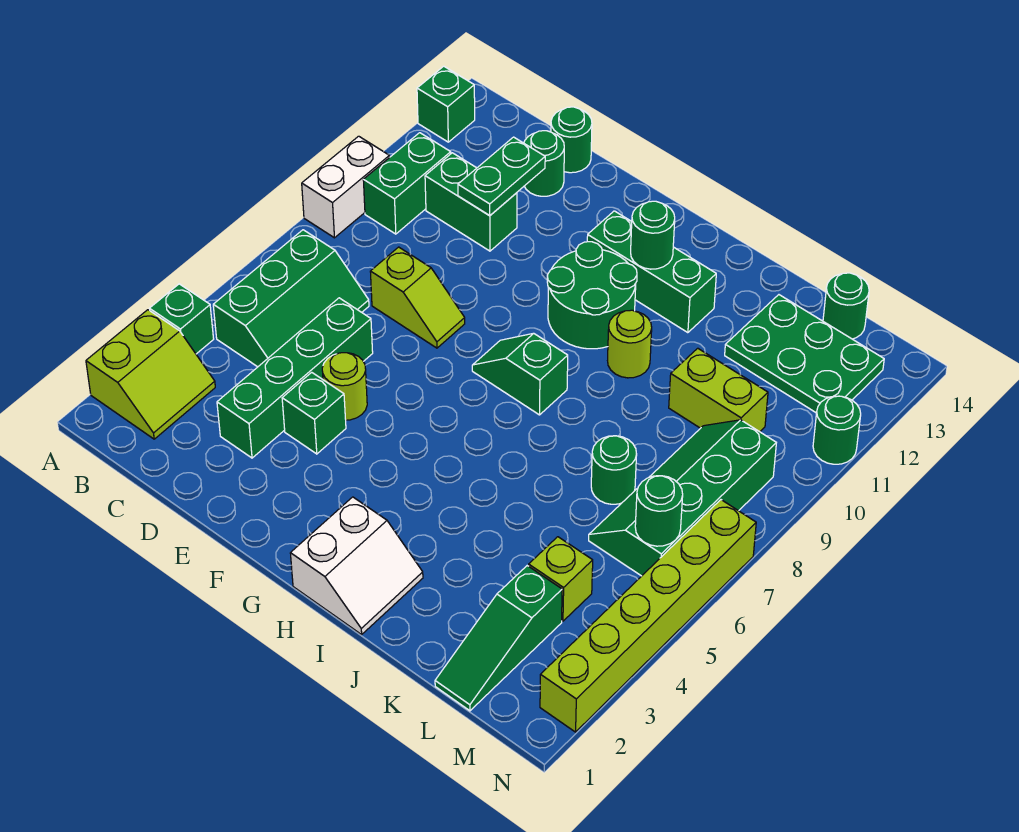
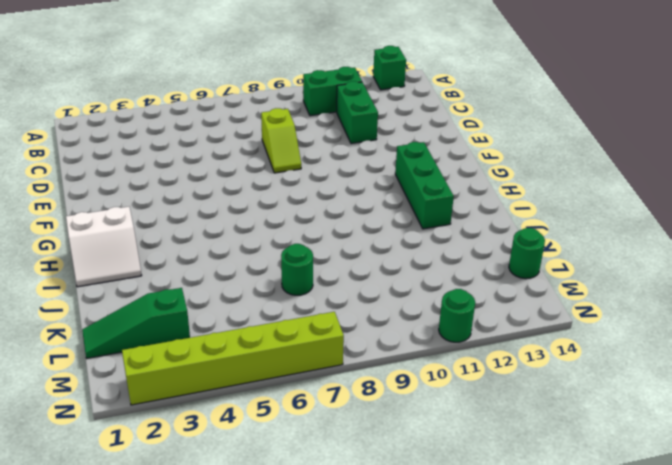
none -> lime 2x2 slope [86,310,215,439]
none -> green 1x1 brick [149,284,214,354]
none -> white 1x2 brick [302,136,390,238]
none -> green 2x3 slope [213,230,369,367]

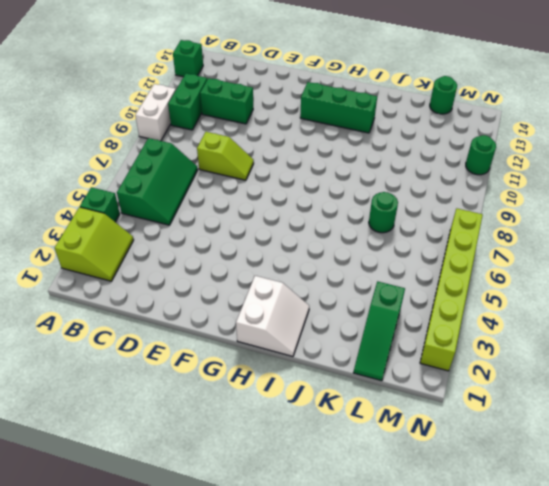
none -> green 1x4 brick [217,298,373,458]
none -> green 1x1 round brick [524,131,564,196]
none -> green 1x1 round brick [551,107,592,173]
none -> green 1x1 brick [282,372,346,454]

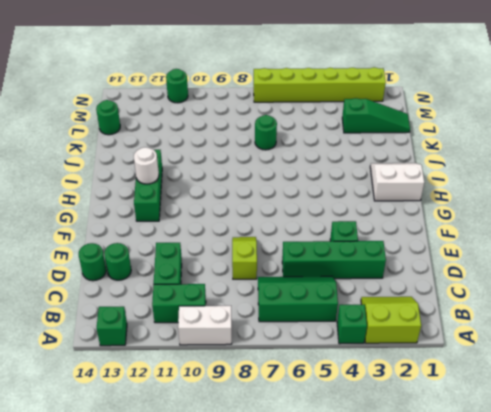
white 1x1 round brick [134,147,159,184] -> green 1x1 round brick [631,201,675,269]
none -> lime 1x1 round brick [322,353,367,420]
none -> green 1x2 slope [472,333,568,415]
none -> green 2x2 round brick [547,242,637,349]
none -> lime 1x1 round brick [608,310,652,378]

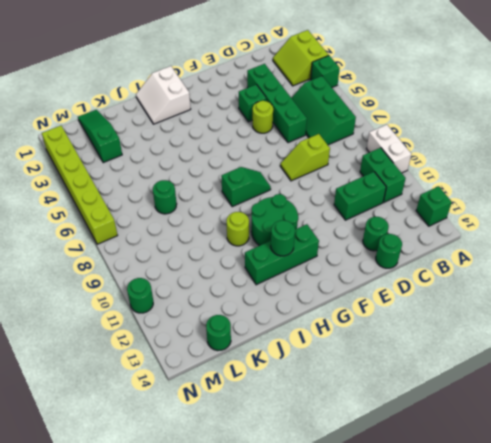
none -> lime 1x2 brick [669,348,768,432]
none -> green 2x3 plate [725,295,884,413]
none -> lime 1x1 brick [529,537,593,621]
none -> green 2x4 slope [589,420,776,576]

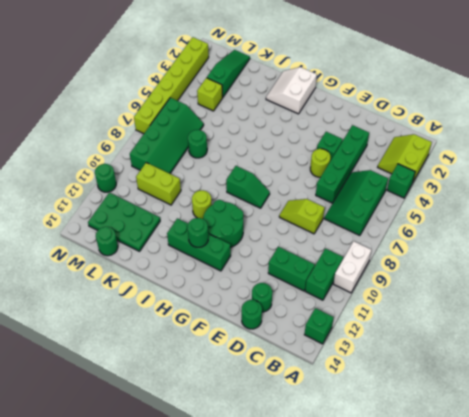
none -> green 1x2 plate [458,137,545,216]
none -> green 1x1 round brick [635,476,683,546]

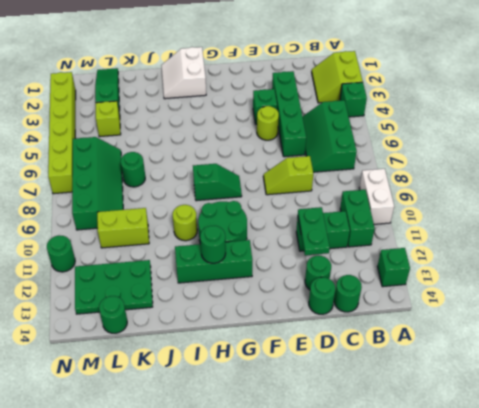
green 1x1 round brick [334,275,362,312] -> green 1x1 round brick moved to [635,476,683,546]

